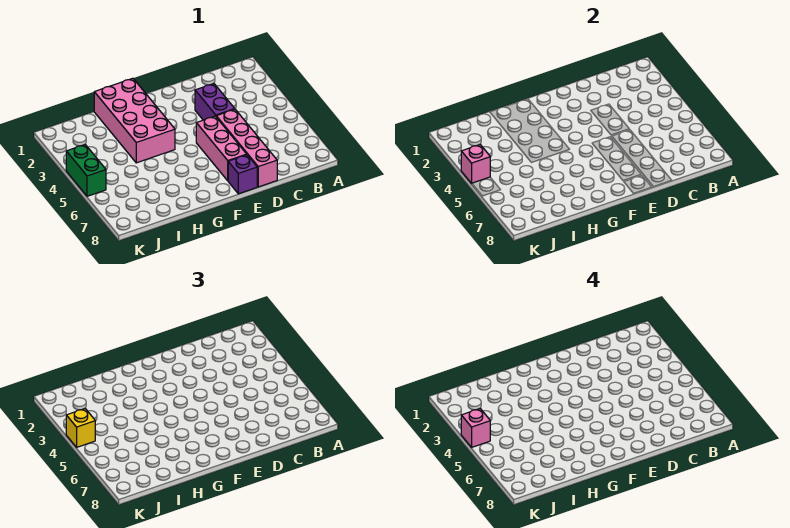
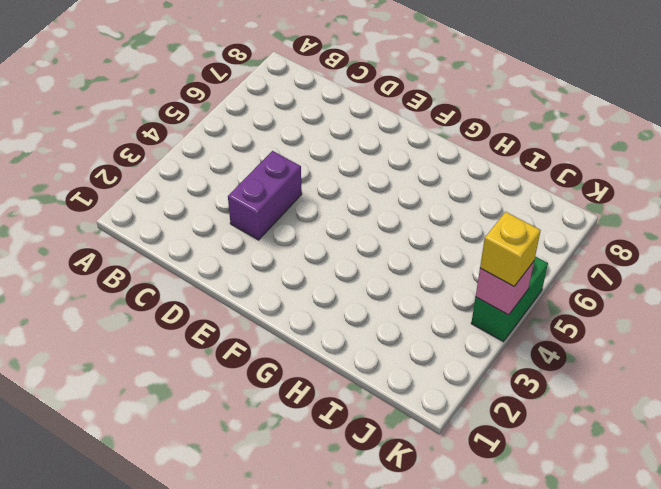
none -> pink 1x4 brick [216,109,277,187]
none -> pink 1x3 brick [196,116,247,181]

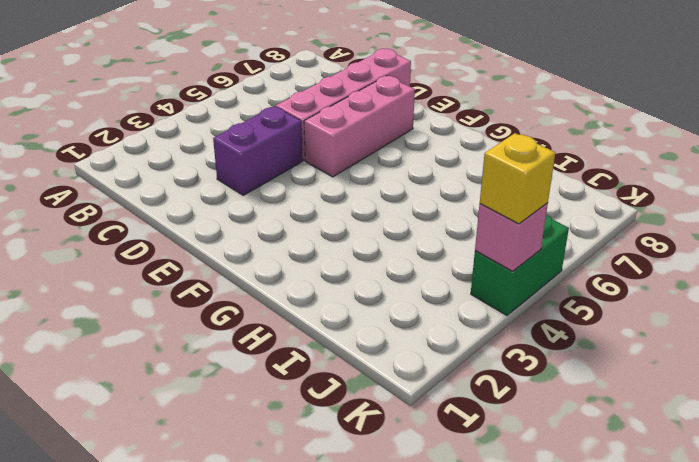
none -> purple 1x1 brick [228,155,257,194]
none -> pink 2x4 brick [94,78,175,163]

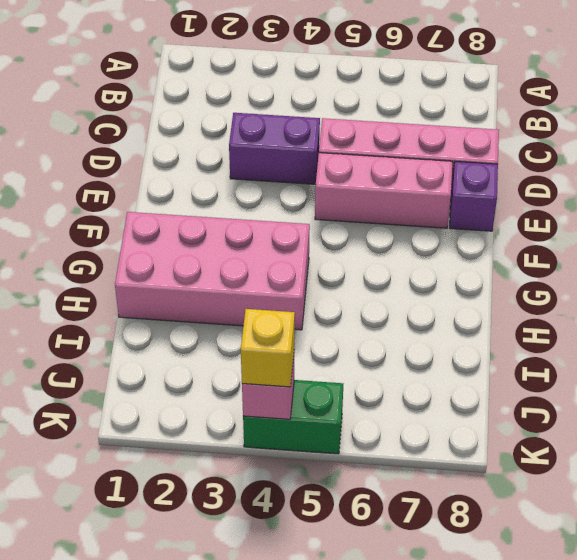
none -> pink 1x1 brick [461,409,490,447]

